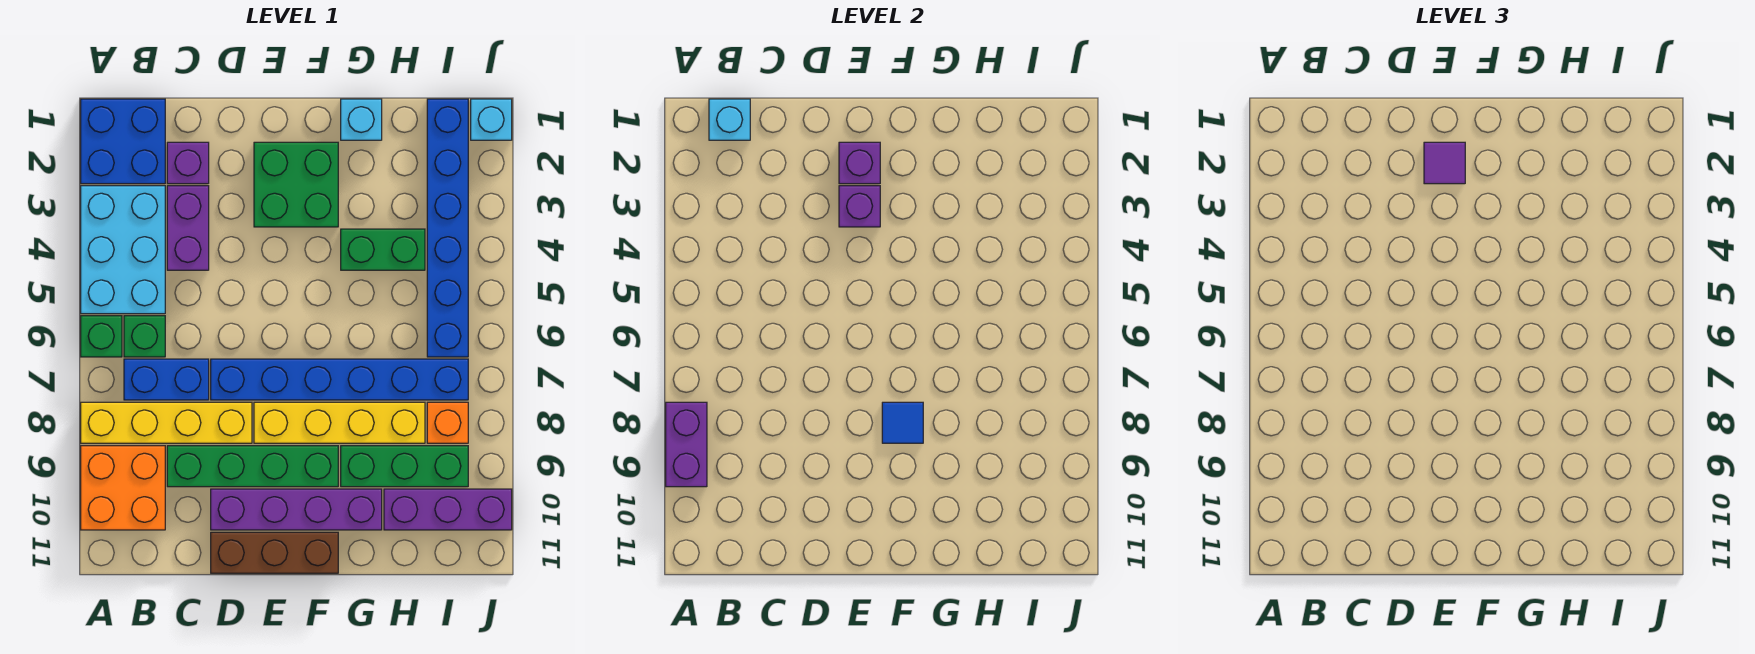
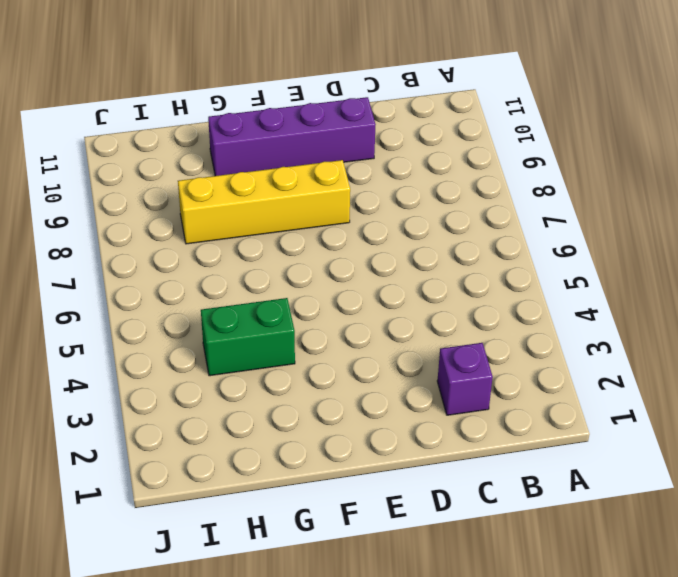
none -> blue 2x2 brick [81,99,165,184]
none -> cyan 2x3 brick [81,186,165,314]
none -> green 1x1 brick [81,316,122,357]

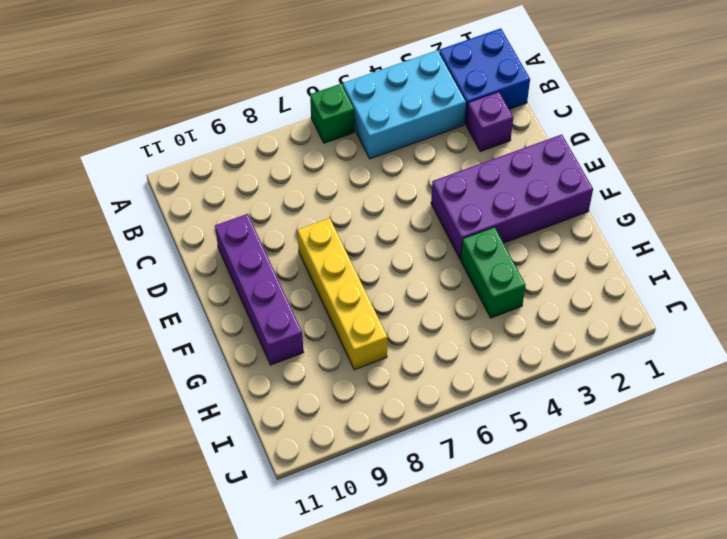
purple 2x4 brick [431,134,593,259] -> green 2x2 brick [254,142,338,227]
none -> yellow 1x4 brick [81,402,252,443]
none -> orange 2x2 brick [81,446,165,530]
none -> green 1x1 brick [124,316,165,357]

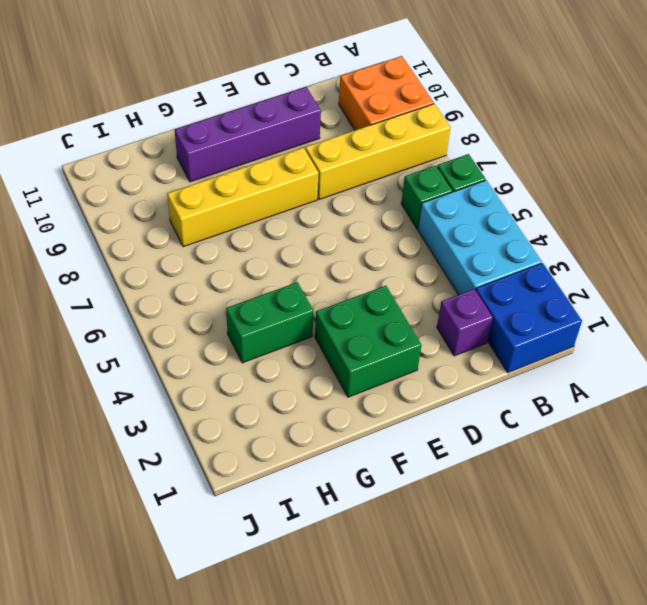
none -> blue 1x2 brick [124,359,209,400]
none -> purple 1x2 brick [167,186,209,270]
none -> green 1x4 brick [167,446,338,487]

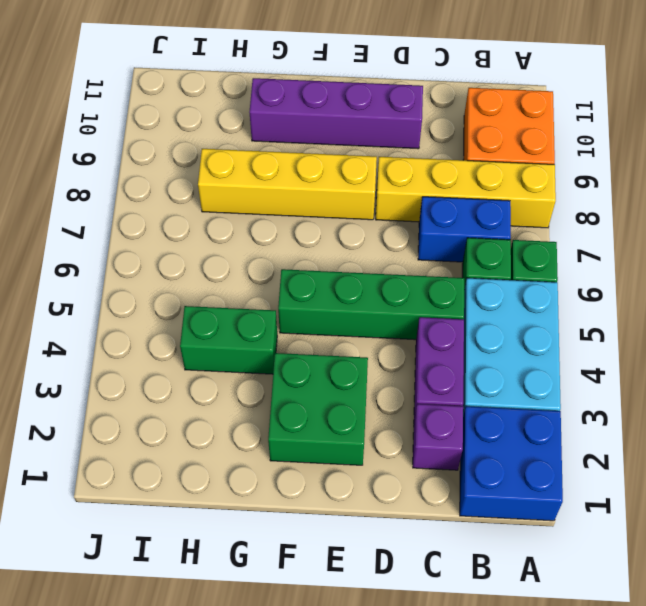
green 1x4 brick [278,269,464,340] -> green 1x4 brick moved to [167,446,338,487]
none -> blue 1x6 brick [211,359,468,400]
none -> brown 1x3 brick [211,532,338,573]
none -> cyan 1x1 brick [341,99,382,140]

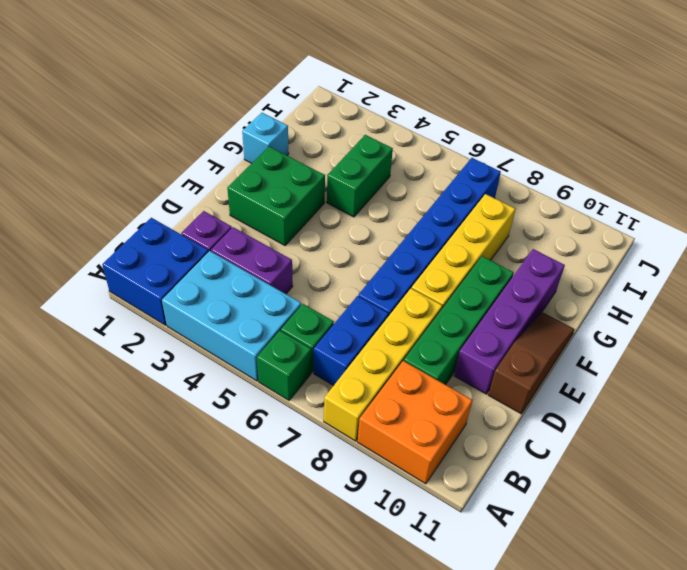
brown 1x3 slope [488,312,574,414] -> brown 1x3 brick [211,532,338,573]
none -> green 1x3 brick [341,446,468,487]
none -> purple 1x3 brick [384,489,512,530]
none -> blue 1x6 brick [427,99,468,357]

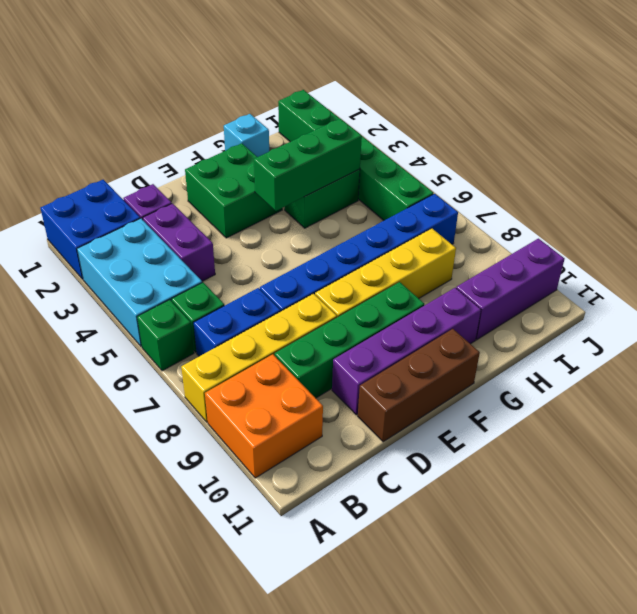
green 1x3 brick [254,118,362,211] -> green 1x3 brick moved to [341,446,468,487]
green 1x6 brick [278,90,433,220] -> blue 1x6 brick [427,99,468,357]
none -> orange 1x1 brick [427,402,468,443]
none -> cyan 1x1 brick [471,99,512,140]
none -> purple 1x2 brick [666,402,707,487]

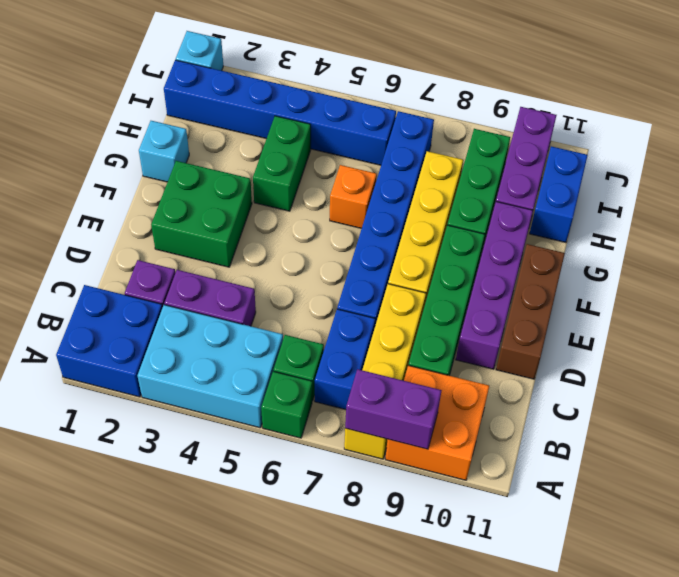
orange 1x1 brick [330,165,377,228] -> orange 1x1 brick moved to [427,402,468,443]
blue 1x2 brick [530,146,588,242] -> none
none -> cyan 1x1 brick [709,99,750,140]
none -> purple 1x1 brick [839,142,880,184]
none -> purple 1x1 brick [839,186,880,227]

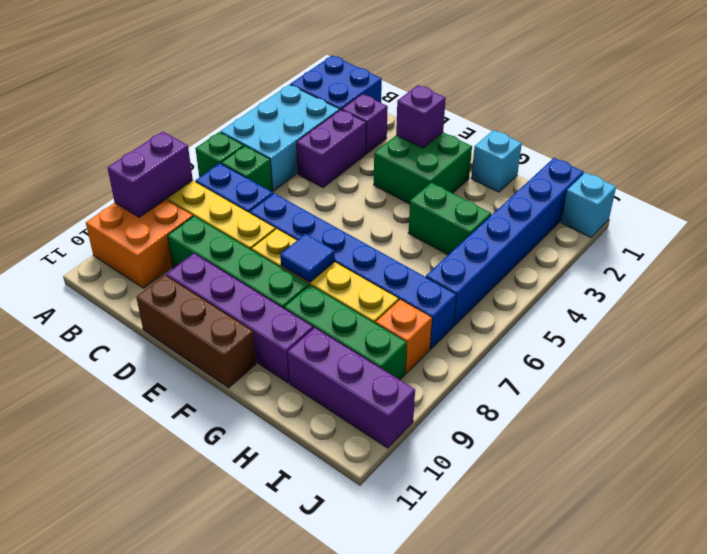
none -> cyan 1x1 brick [709,99,750,140]
none -> purple 1x1 brick [839,186,880,227]
none -> purple 1x1 tile [1424,142,1465,184]

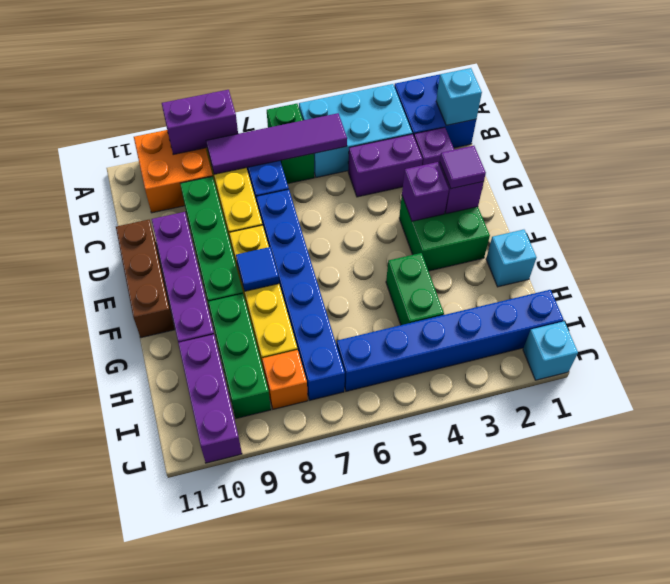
purple 1x4 tile [206,113,347,174] -> none

